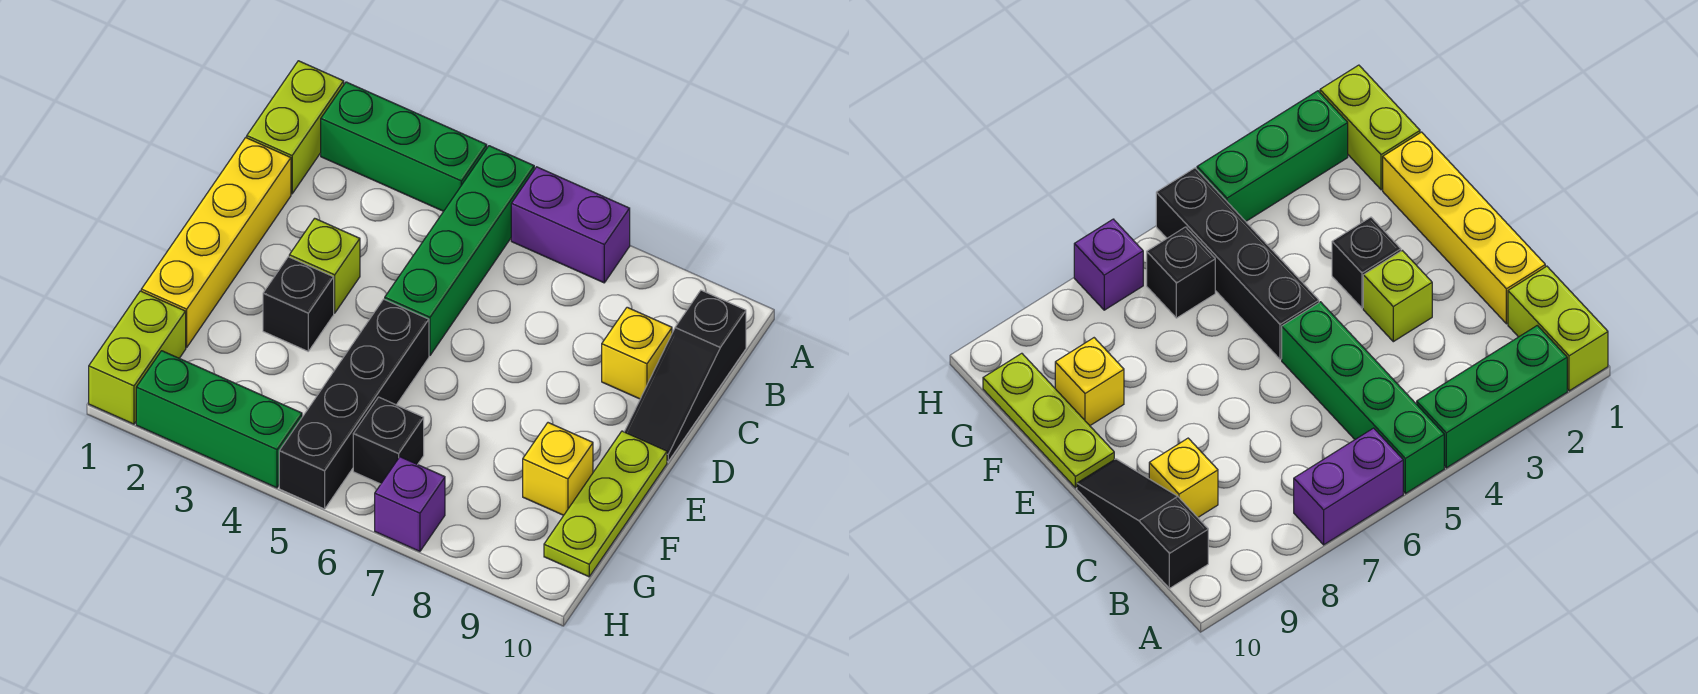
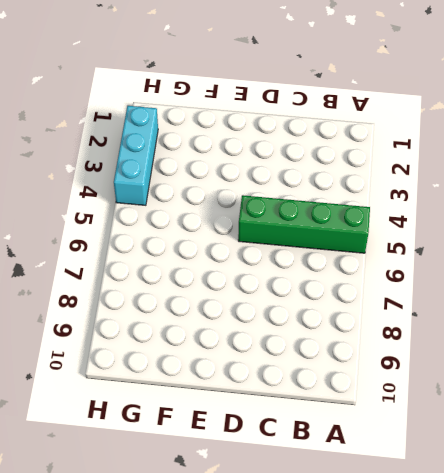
cyan 1x3 brick [114,106,158,205] -> green 1x3 brick [136,351,302,488]
none -> lime 1x2 brick [247,61,344,194]
none -> green 1x3 brick [321,82,487,211]
none -> purple 1x2 brick [511,167,630,283]

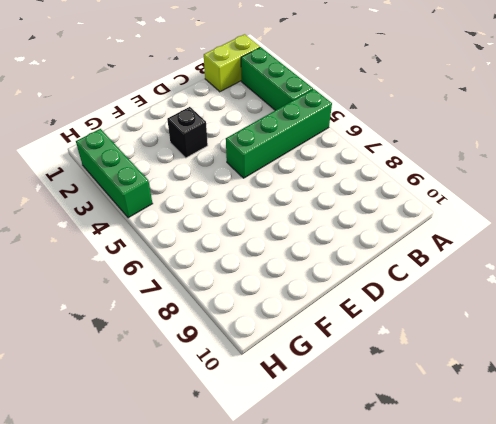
none -> purple 1x2 brick [511,167,630,283]
none -> black 1x3 slope [624,290,746,461]
none -> yellow 1x4 brick [141,138,291,347]

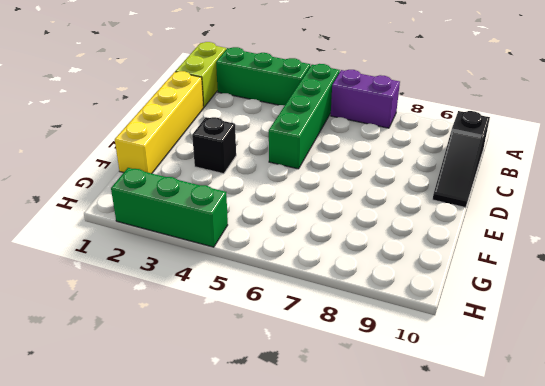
none -> yellow 1x1 brick [602,307,672,399]
none -> lime 1x1 brick [289,218,360,313]
none -> black 1x4 brick [279,299,429,509]

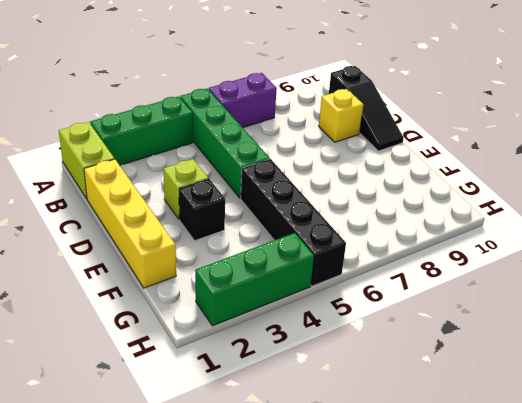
none -> lime 1x3 plate [544,431,667,577]
none -> yellow 1x1 brick [523,423,593,515]
none -> lime 1x2 brick [89,291,186,424]

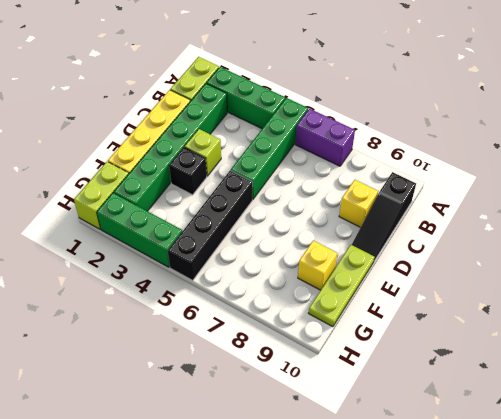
green 1x6 brick [114,83,227,211] -> none
none -> black 1x1 brick [353,397,424,484]
none -> purple 1x1 brick [375,457,445,551]

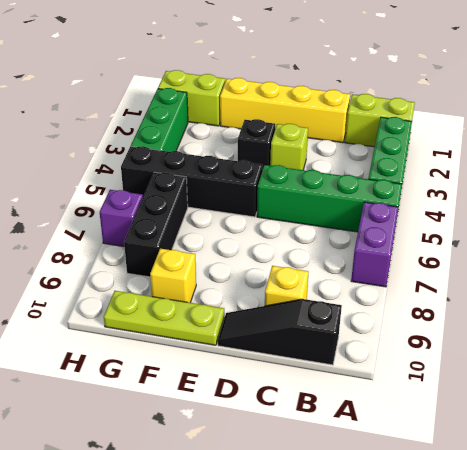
black 1x3 brick [124,172,188,277] -> black 1x1 brick [353,397,424,484]

